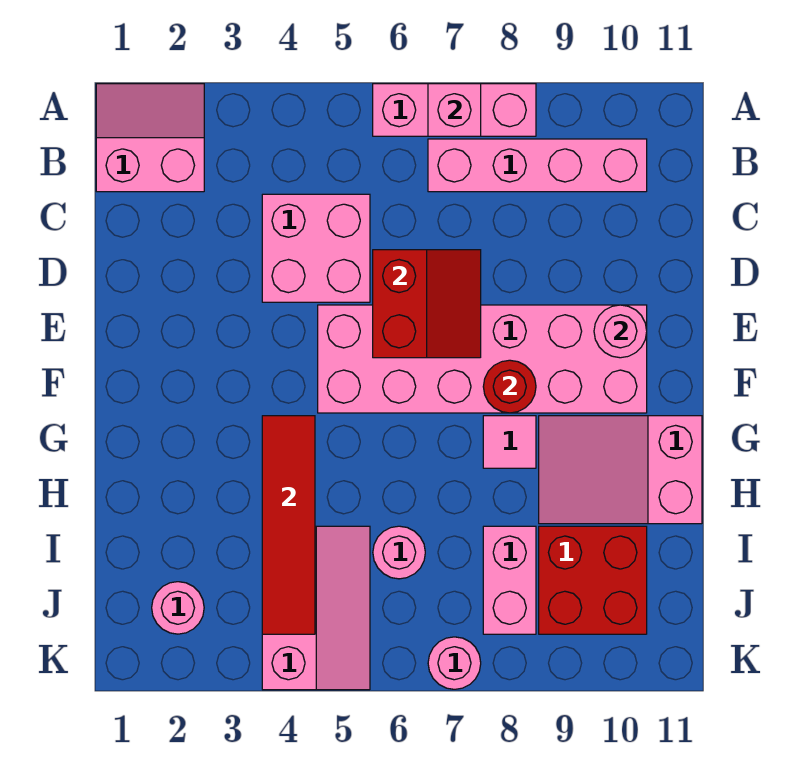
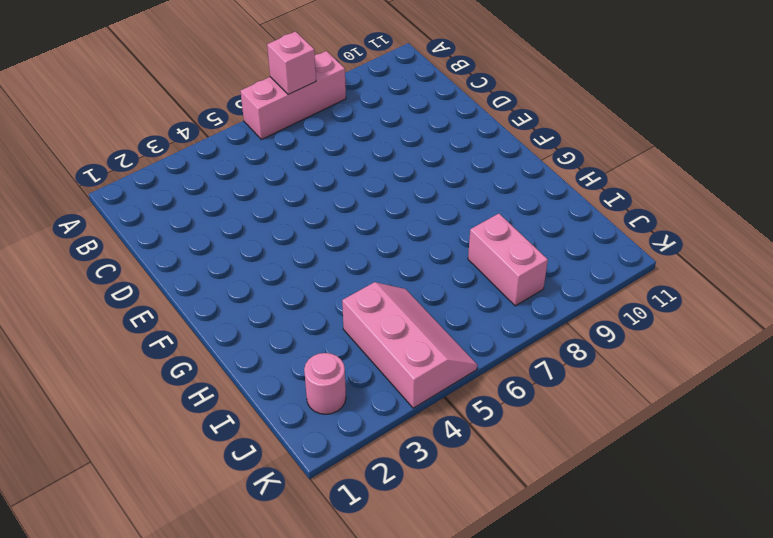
none -> pink 2x2 slope [96,84,204,192]
none -> pink 1x4 brick [428,139,647,192]
none -> pink 2x2 brick [262,194,370,302]

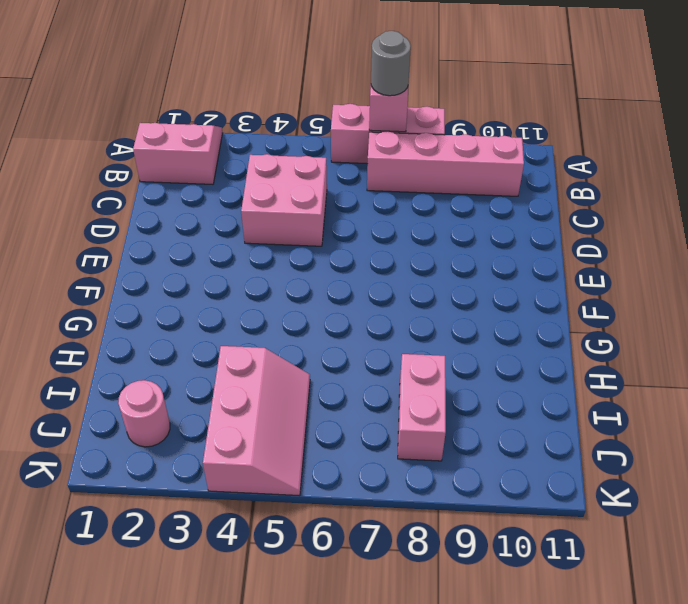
grey 1x1 round brick [371,31,411,96] -> none
none -> pink 2x6 brick [318,305,647,413]
none -> pink 1x1 tile [483,416,536,468]
none -> pink 2x3 slope [539,416,702,524]

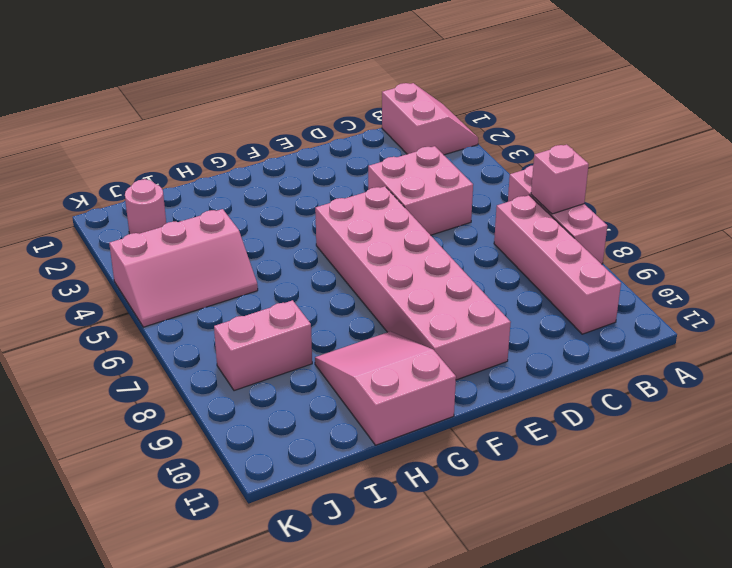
none -> pink 1x1 tile [483,416,536,468]
none -> pink 1x1 round brick [373,526,425,579]
none -> red 2x2 brick [539,526,647,634]

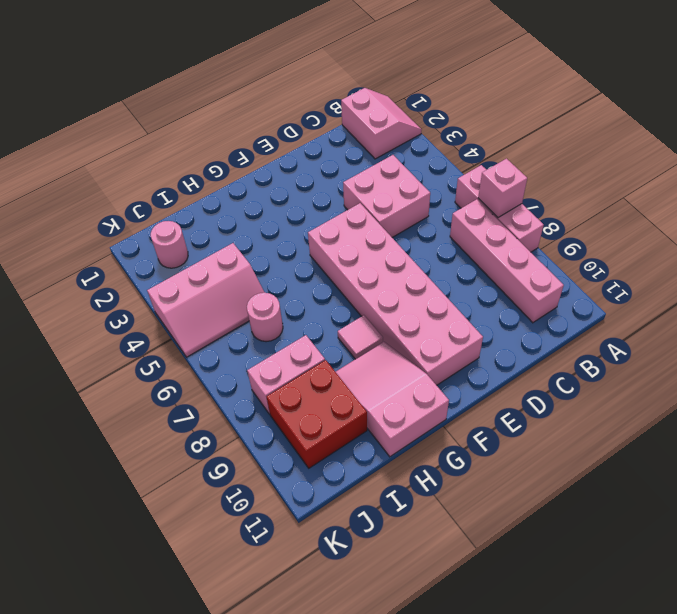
none -> pink 1x1 round brick [428,637,481,689]
none -> red 2x2 slope [373,250,481,358]
none -> pink 1x1 round brick [594,305,647,358]

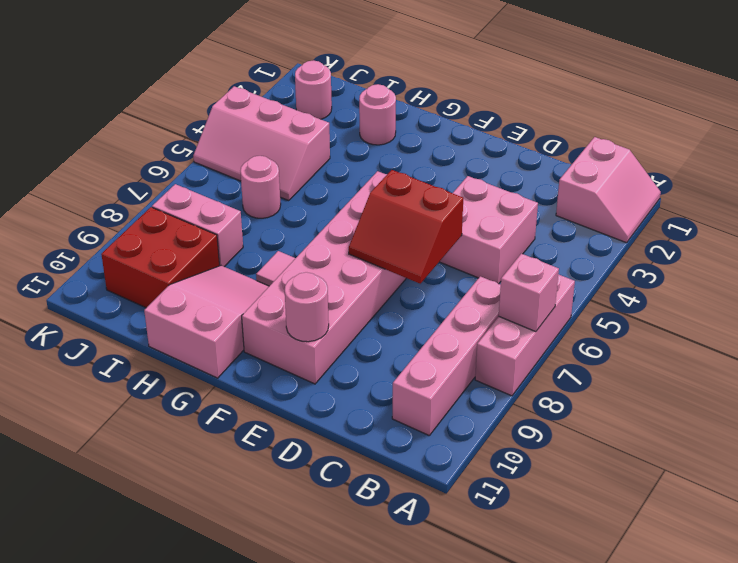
pink 1x1 round brick [359,84,396,145] -> pink 1x1 round brick moved to [428,637,481,689]
none -> red 1x1 round brick [483,360,536,413]
none -> red 1x4 tile [262,416,315,634]

